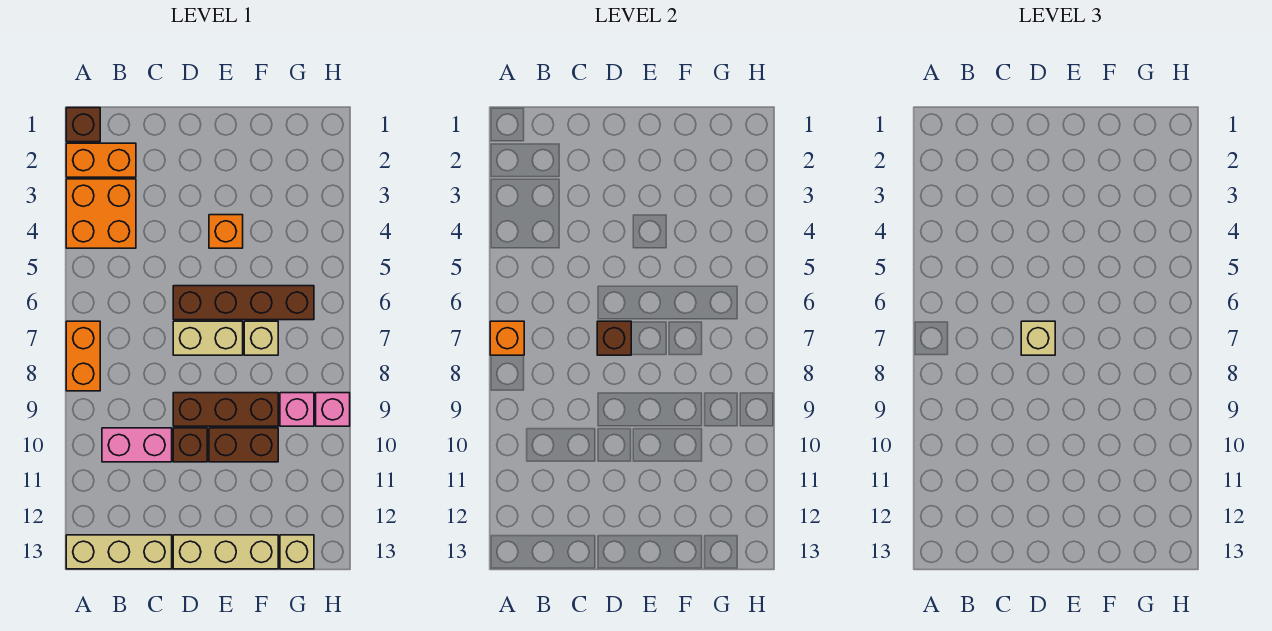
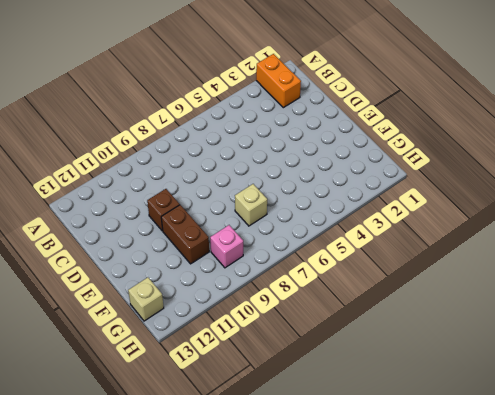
none -> brown 1x1 brick [66,108,100,142]
none -> orange 2x2 brick [66,179,136,248]
none -> orange 1x2 brick [66,321,100,391]

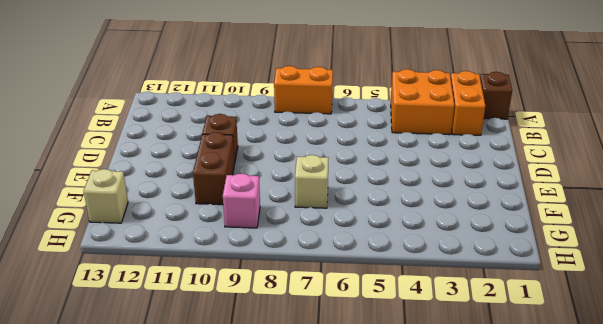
none -> tan 1x3 brick [66,535,172,569]
none -> pink 1x2 brick [102,428,172,462]
none -> brown 1x4 brick [173,286,314,320]

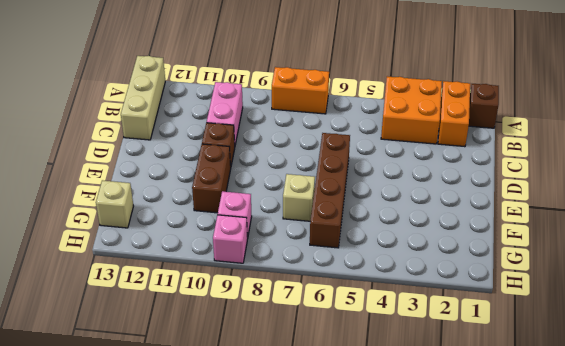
none -> tan 1x2 brick [173,321,243,355]
none -> brown 1x3 brick [173,393,278,426]
none -> tan 1x3 brick [173,535,278,569]

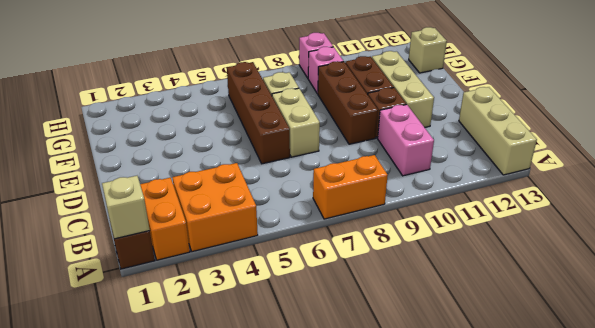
tan 1x1 brick [102,176,150,239] -> tan 1x1 brick moved to [1021,321,1055,355]
tan 1x3 brick [372,51,434,127] -> tan 1x3 brick moved to [173,535,278,569]
none -> orange 1x1 brick [209,215,243,248]
none -> orange 1x1 brick [490,321,524,355]
none -> brown 1x1 brick [597,321,631,355]

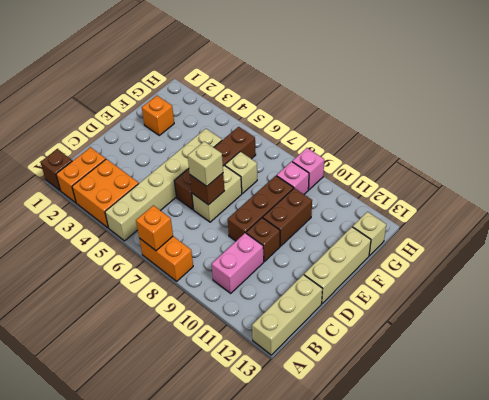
tan 1x6 brick [105,129,222,241] -> none
orange 1x1 brick [142,96,174,135] -> orange 1x1 brick moved to [209,215,243,248]

